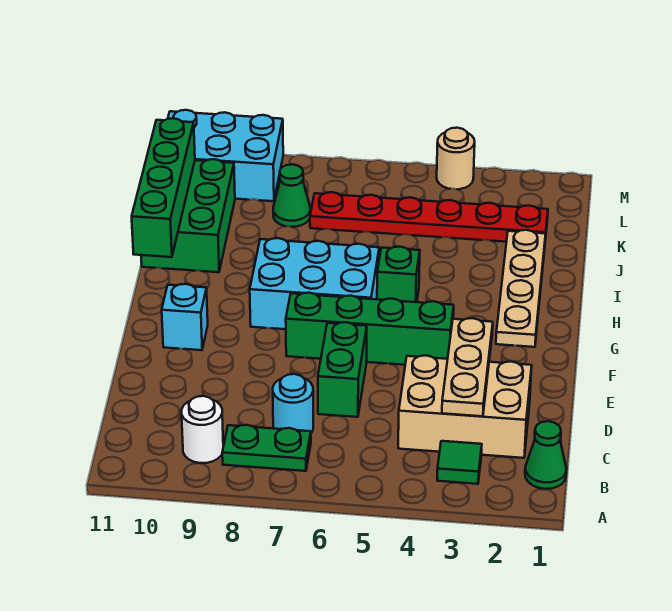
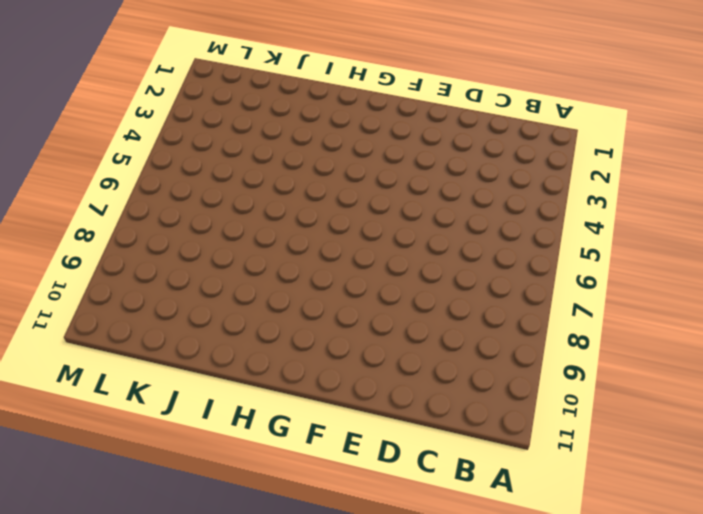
none -> green 1x1 cone [525,421,566,489]
none -> green 1x1 tile [437,441,482,484]
none -> green 1x2 plate [222,425,311,471]

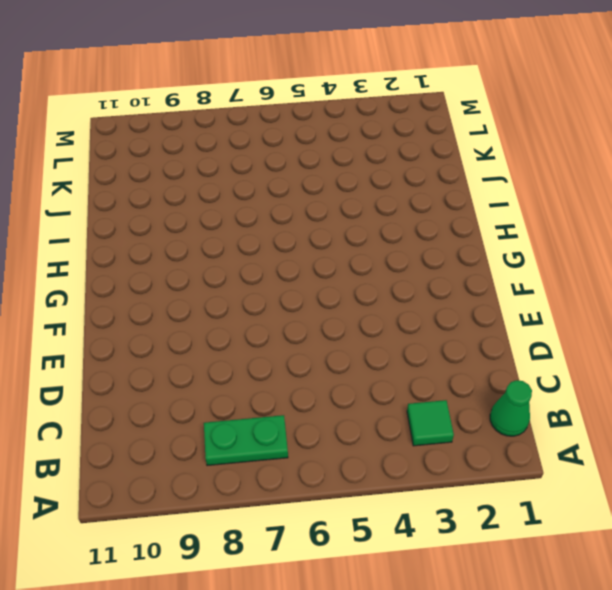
none -> white 1x1 round brick [182,396,223,463]
none -> tan 2x3 brick [398,355,532,458]
none -> cyan 1x1 round brick [273,374,313,433]

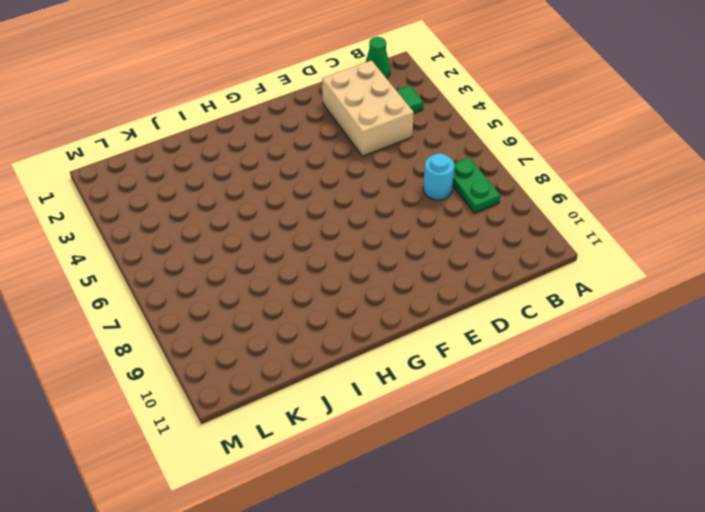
none -> white 1x1 round brick [182,396,223,463]
none -> green 1x2 brick [318,322,367,417]
none -> green 1x4 brick [286,293,454,365]

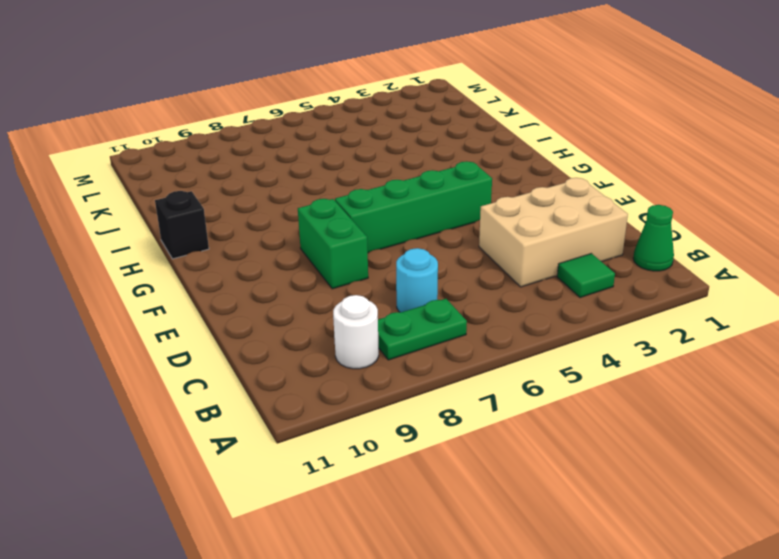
green 1x2 brick [298,199,368,289] -> green 1x2 brick moved to [318,322,367,417]
black 1x1 brick [155,191,209,259] -> none
none -> cyan 1x1 brick [162,284,208,350]
none -> tan 1x4 plate [496,230,546,347]
none -> cyan 2x3 brick [250,238,379,329]

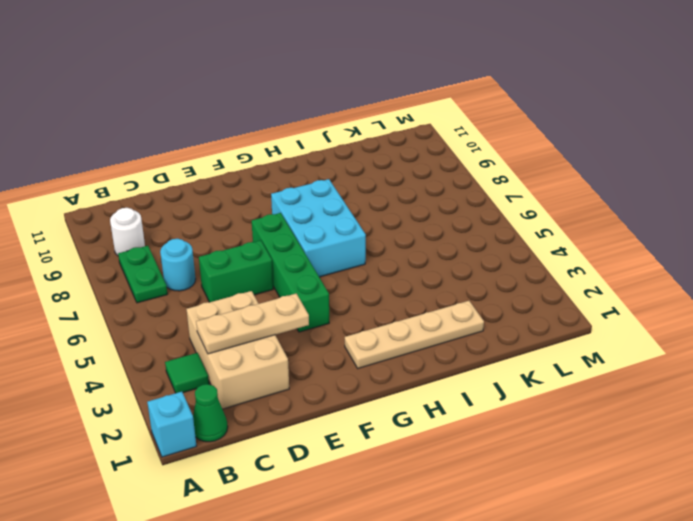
cyan 1x1 brick [147,392,196,457] -> cyan 1x1 brick moved to [162,284,208,350]
none -> green 1x1 brick [377,247,420,302]
none -> green 2x3 brick [141,159,235,272]
none -> red 1x6 plate [310,192,548,242]

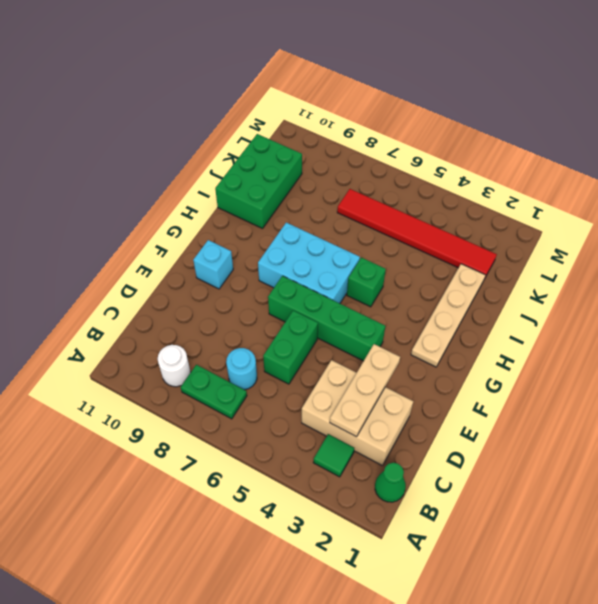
red 1x6 tile [337,189,497,277] -> red 1x6 plate [310,192,548,242]
none -> green 1x1 cone [273,164,310,227]
none -> cyan 2x3 brick [168,110,283,201]
none -> tan 1x1 round brick [437,128,475,189]

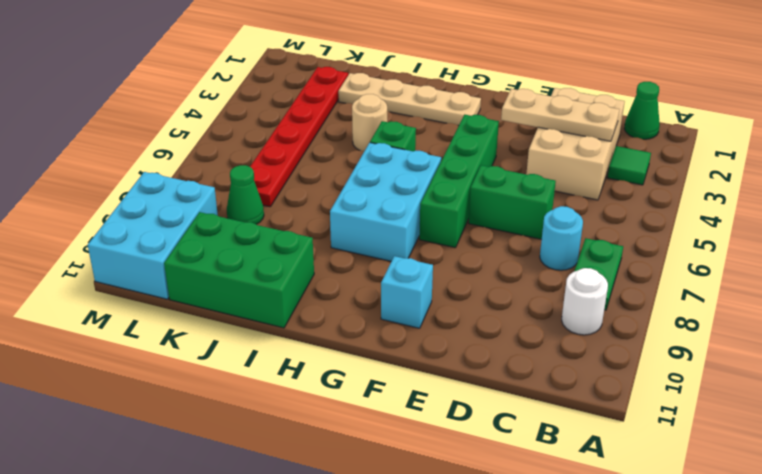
tan 1x1 round brick [352,94,387,152] -> tan 1x1 round brick moved to [437,128,475,189]
none -> green 1x4 brick [132,118,195,257]

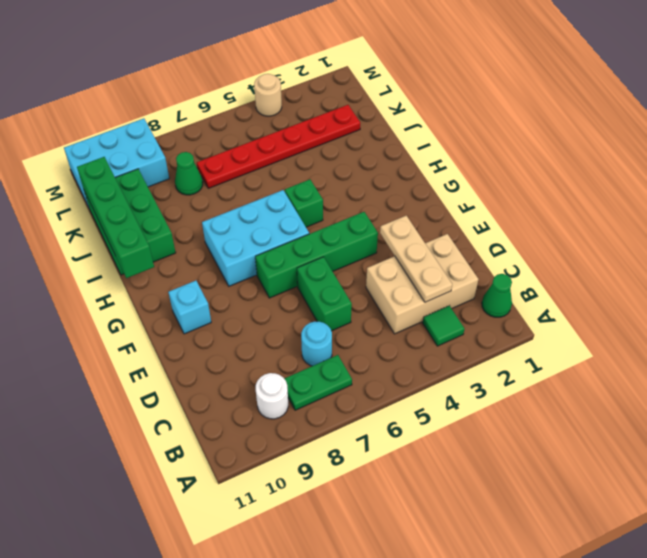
none -> tan 1x4 plate [496,230,546,347]

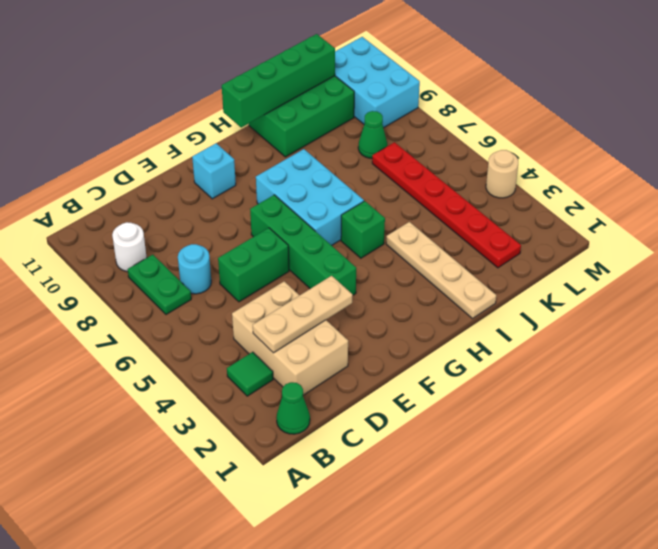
tan 1x4 plate [386,222,496,319] -> tan 1x4 plate turned to [496,230,546,347]

